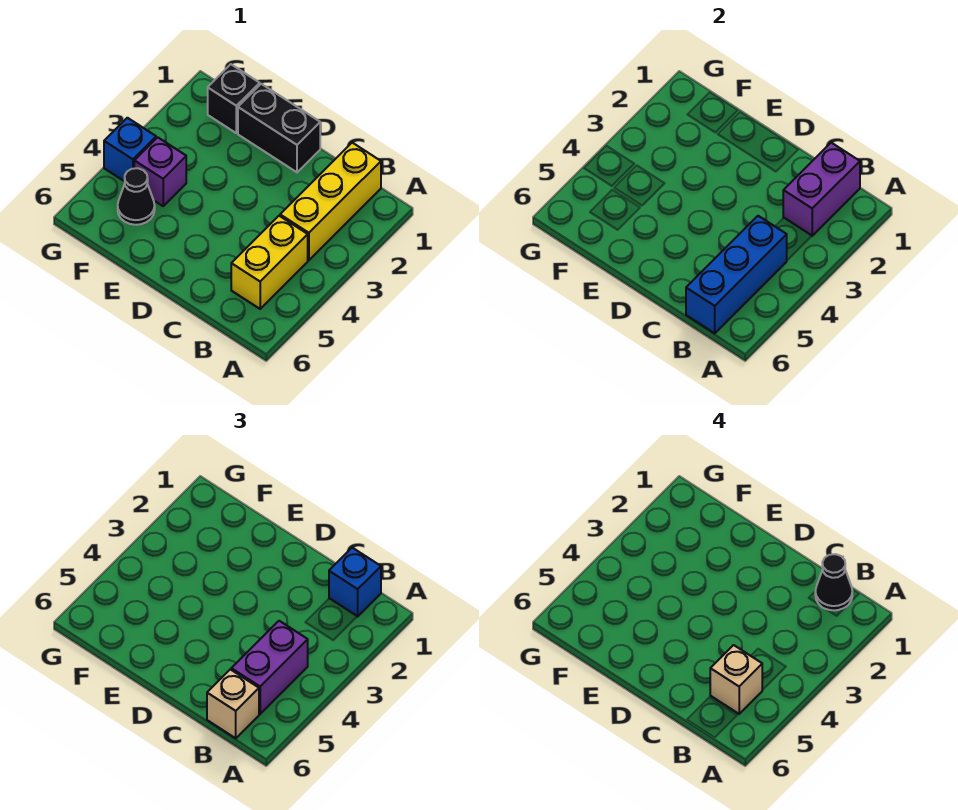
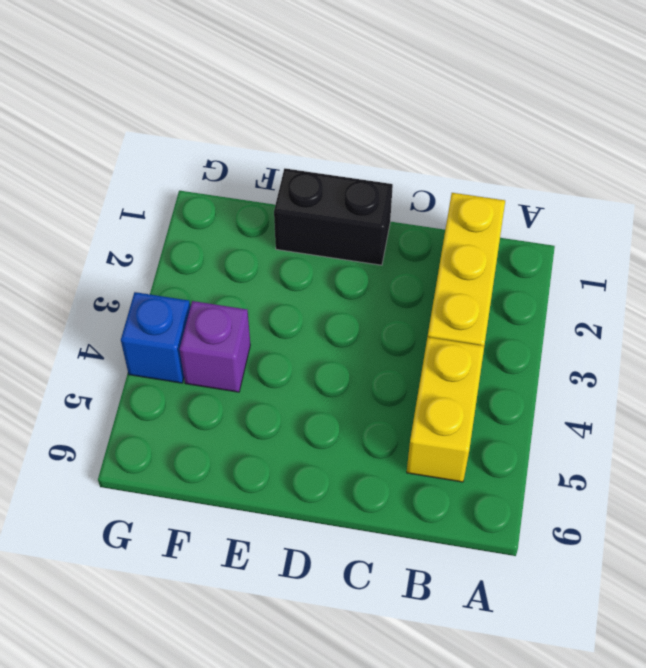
none -> black 1x1 brick [208,64,260,133]
none -> black 1x1 cone [118,168,155,225]
none -> purple 1x2 brick [783,143,860,236]

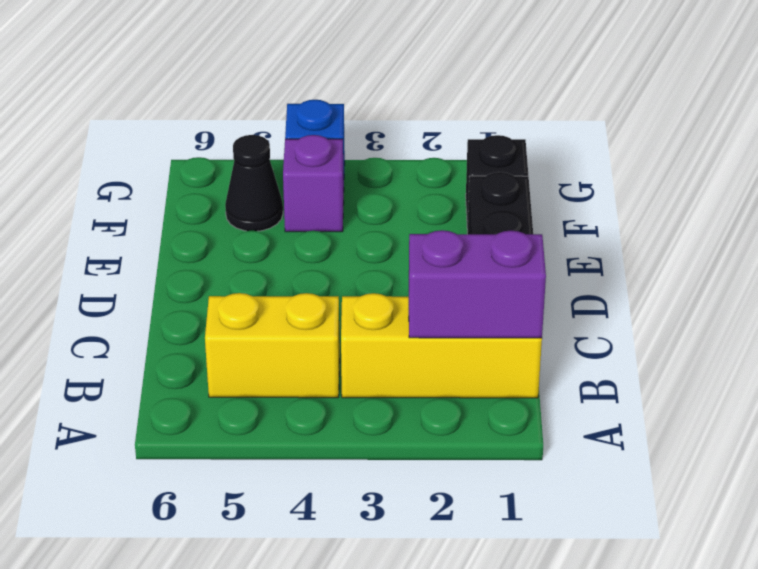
none -> blue 1x3 brick [686,216,787,333]
none -> blue 1x1 brick [329,548,381,617]
none -> purple 1x2 brick [231,621,308,714]

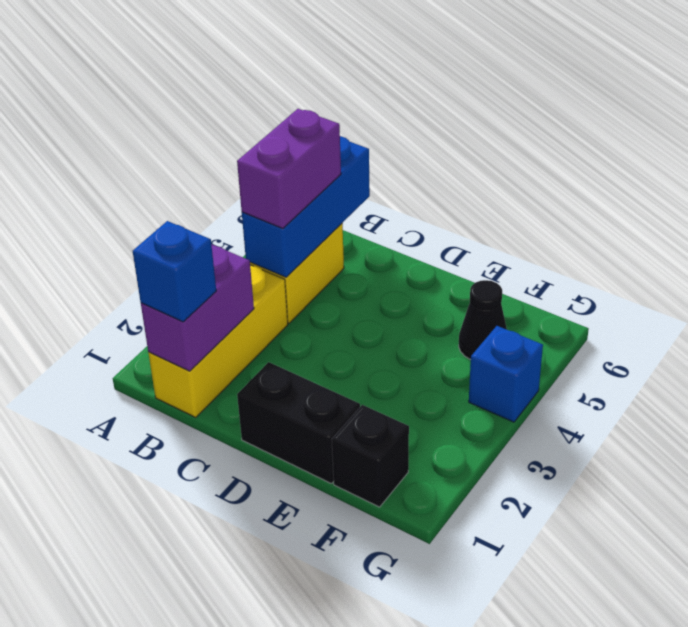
none -> purple 1x1 brick [134,137,186,206]
none -> tan 1x1 brick [207,669,259,738]
none -> black 1x1 cone [815,554,852,610]

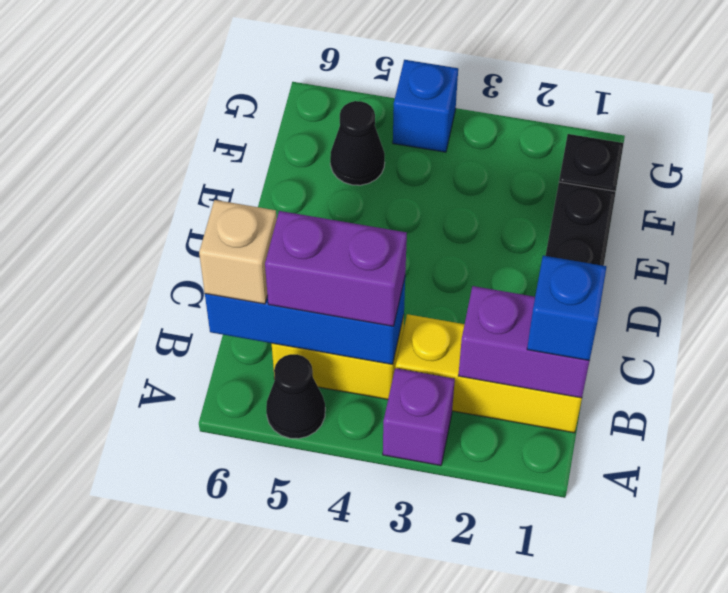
purple 1x1 brick [383,368,455,466] -> purple 1x1 brick moved to [134,137,186,206]
black 1x1 cone [266,354,325,439] -> black 1x1 cone moved to [815,554,852,610]
none -> tan 1x1 brick [710,645,762,714]

